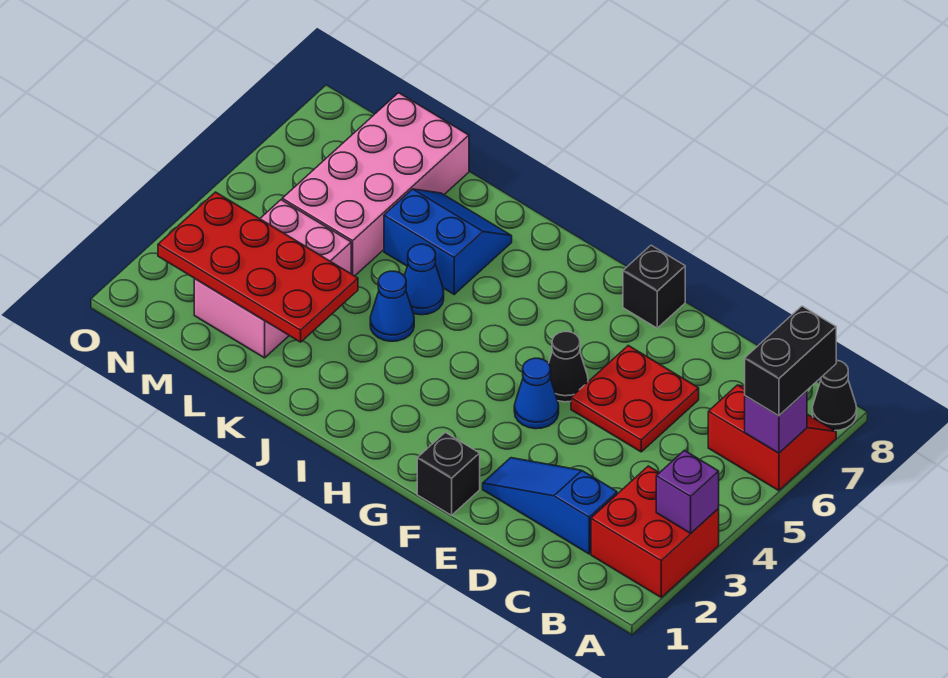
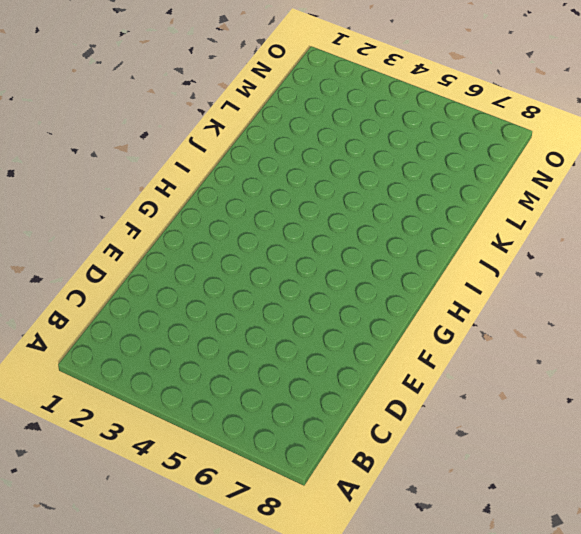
none -> red 2x2 brick [591,466,719,597]
none -> red 2x2 slope [708,385,836,491]
none -> black 1x1 cone [812,360,857,431]

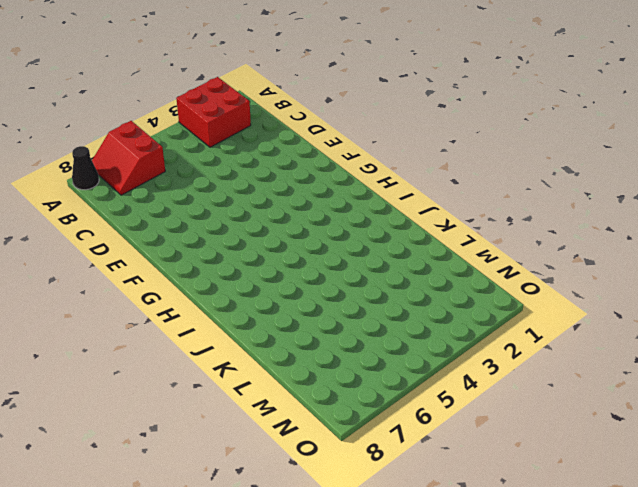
none -> blue 1x3 slope [483,458,617,554]
none -> red 2x2 plate [571,346,699,452]
none -> black 1x1 brick [417,432,480,515]

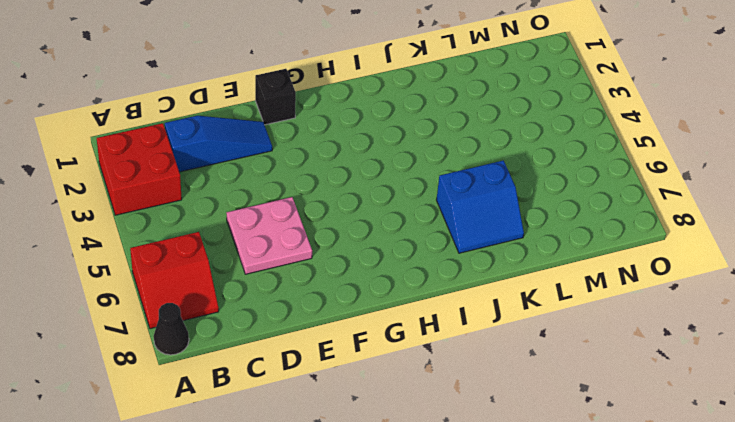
pink 2x2 plate [227,197,312,274] -> red 2x2 plate [571,346,699,452]
none -> blue 1x1 cone [514,358,559,429]
none -> black 1x1 cone [549,332,588,402]
none -> black 1x1 brick [623,245,685,328]

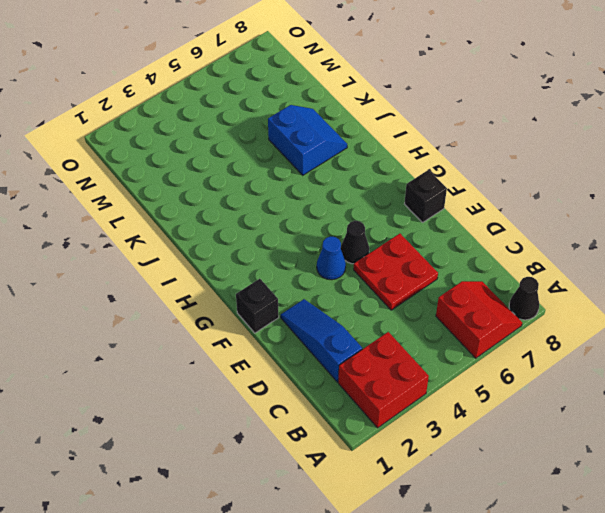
none -> blue 1x1 cone [370,271,414,341]
none -> blue 1x1 cone [404,244,444,315]
none -> pink 2x3 brick [194,200,351,358]

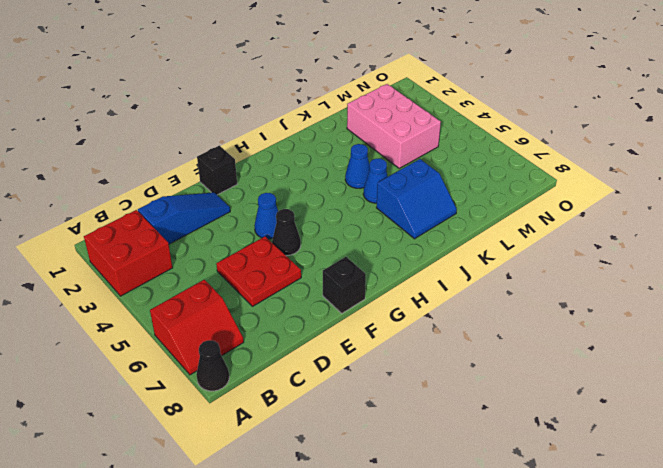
none -> pink 2x4 brick [282,93,469,276]
none -> purple 1x1 brick [656,450,719,533]
none -> purple 1x1 brick [745,391,807,453]

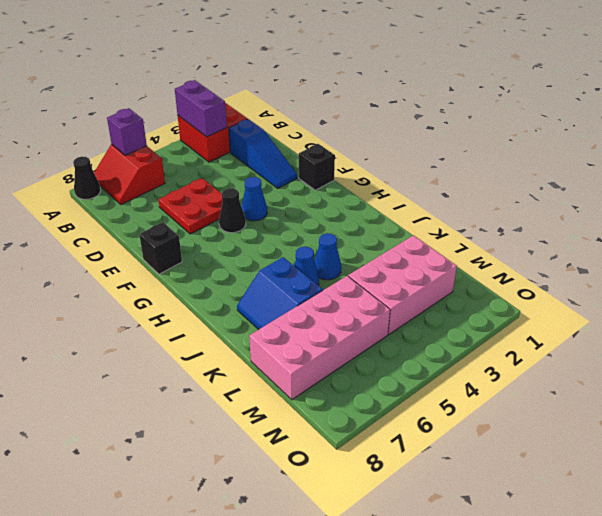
purple 1x2 brick [175,80,227,137] -> purple 1x1 brick [656,450,719,533]
none -> red 2x4 plate [158,192,358,342]
none -> black 1x2 brick [745,306,836,416]

